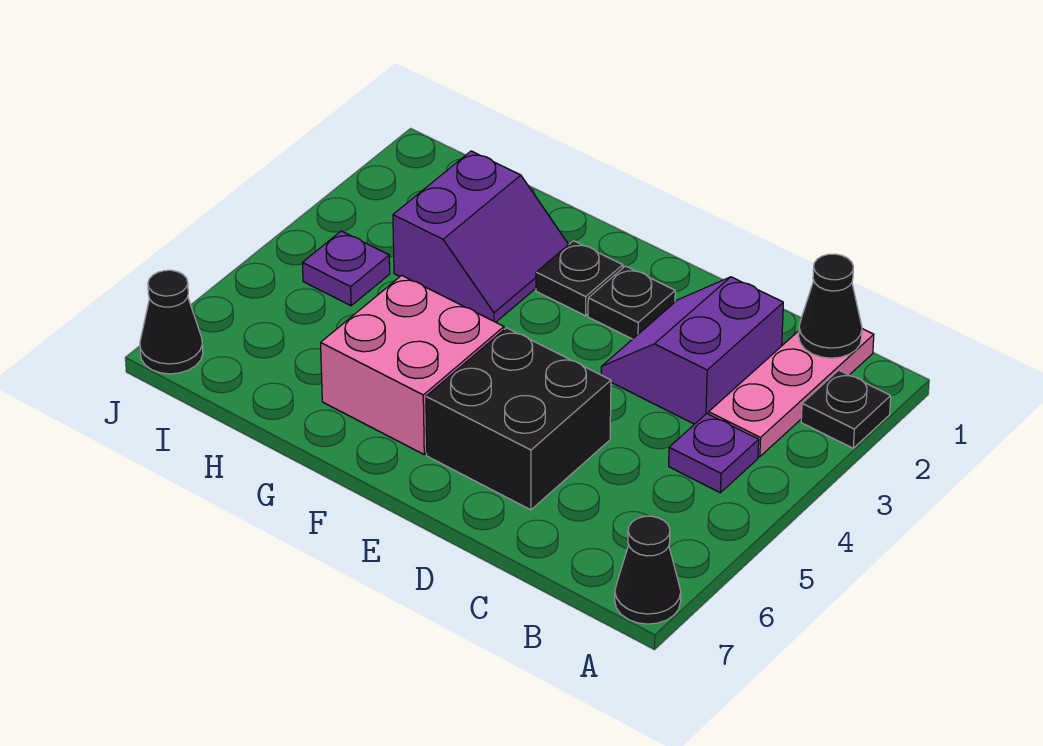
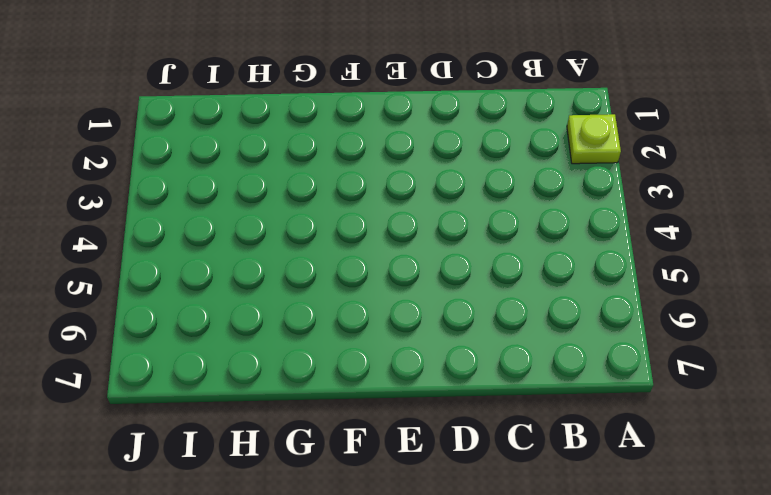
lime 1x1 plate [567,114,621,164] -> black 1x1 plate [801,370,891,448]
none -> black 1x1 cone [615,516,681,624]
none -> pink 1x3 plate [709,329,874,457]
none -> purple 1x1 plate [669,414,759,493]

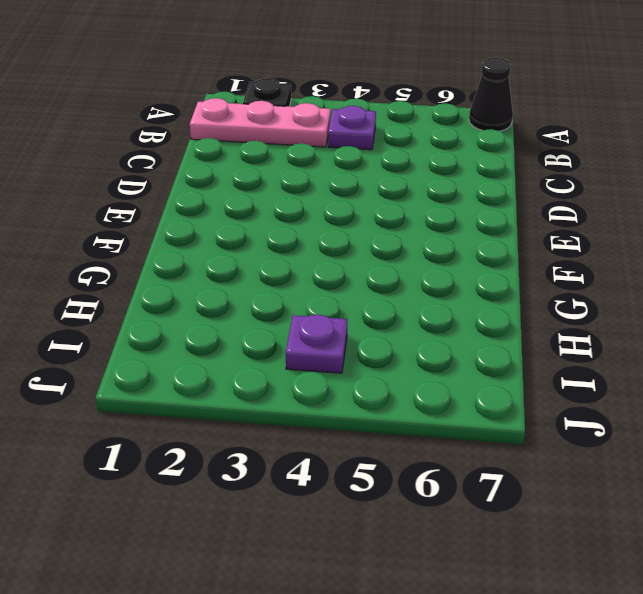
none -> purple 2x2 slope [601,277,783,424]
none -> black 2x2 brick [426,328,611,510]
none -> black 1x1 plate [588,266,675,339]

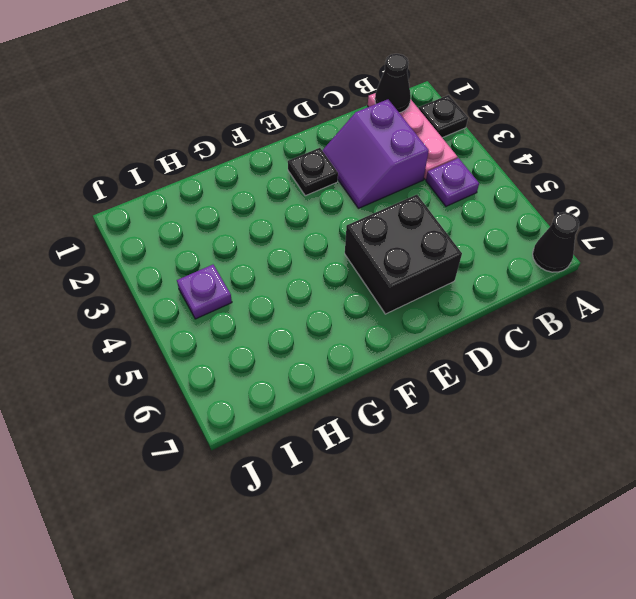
none -> black 1x1 plate [536,241,623,316]
none -> pink 2x2 brick [321,275,504,454]
none -> purple 2x2 slope [393,151,569,322]

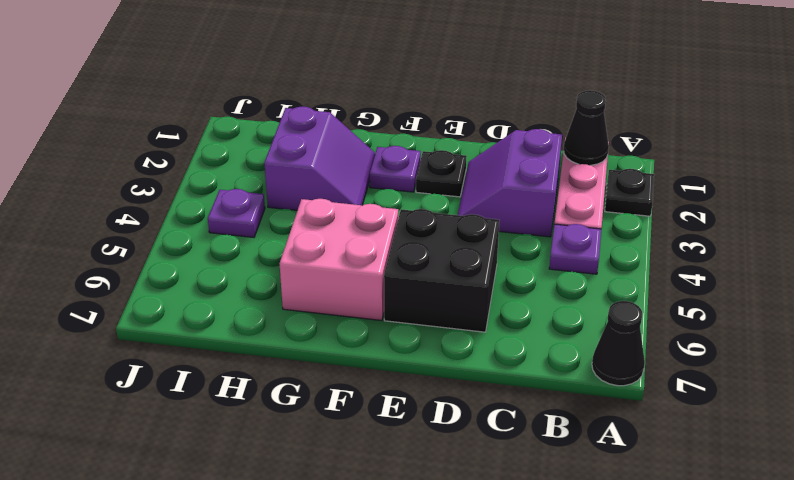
purple 1x1 plate [370,146,421,192] -> black 1x1 plate [536,241,623,316]
none -> black 1x1 cone [140,270,203,374]

